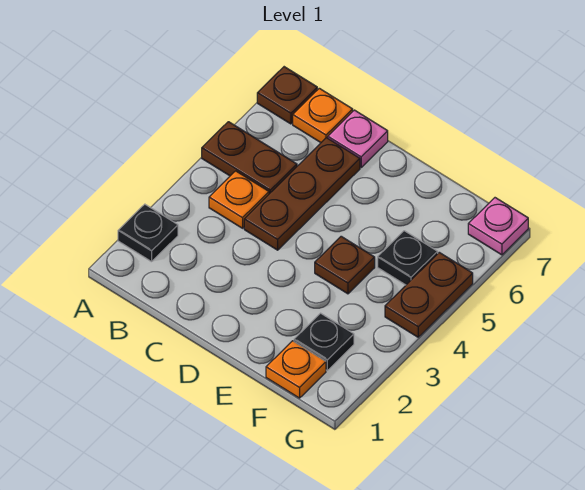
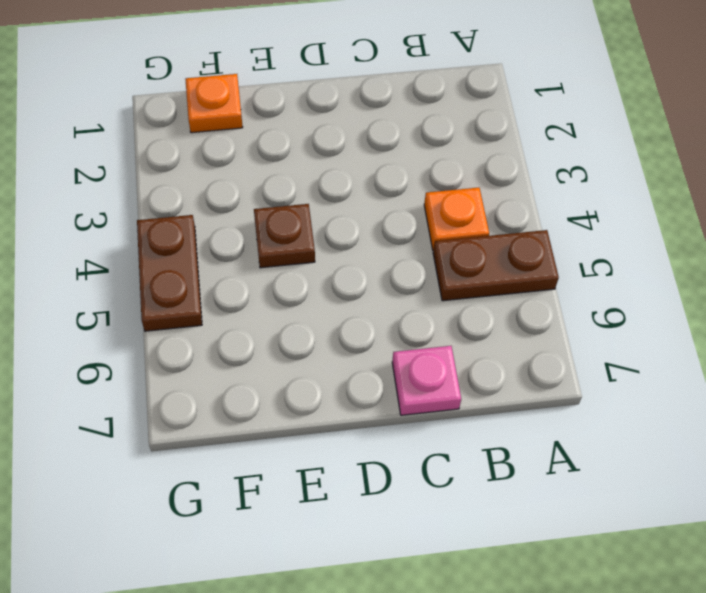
none -> black 1x1 plate [118,204,178,262]
none -> brown 1x1 plate [257,67,317,124]
none -> orange 1x1 plate [293,88,353,143]

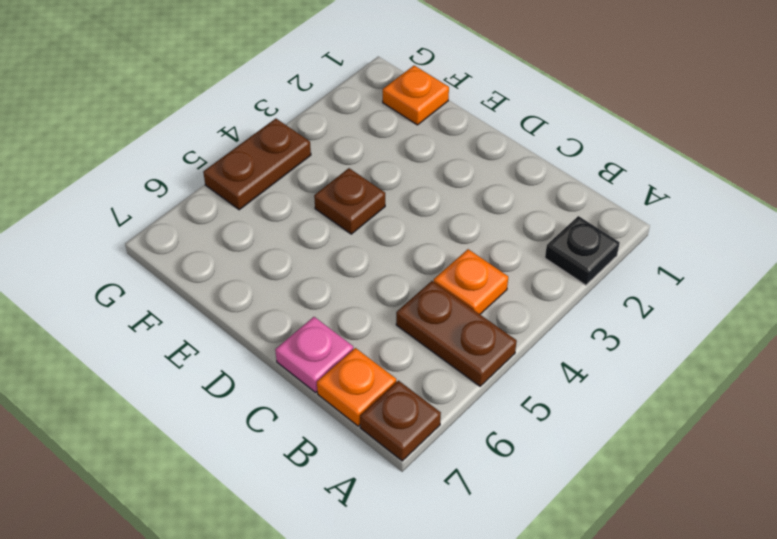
none -> brown 1x3 plate [244,138,360,250]
none -> black 1x1 plate [294,313,354,370]
none -> black 1x1 plate [378,231,438,285]

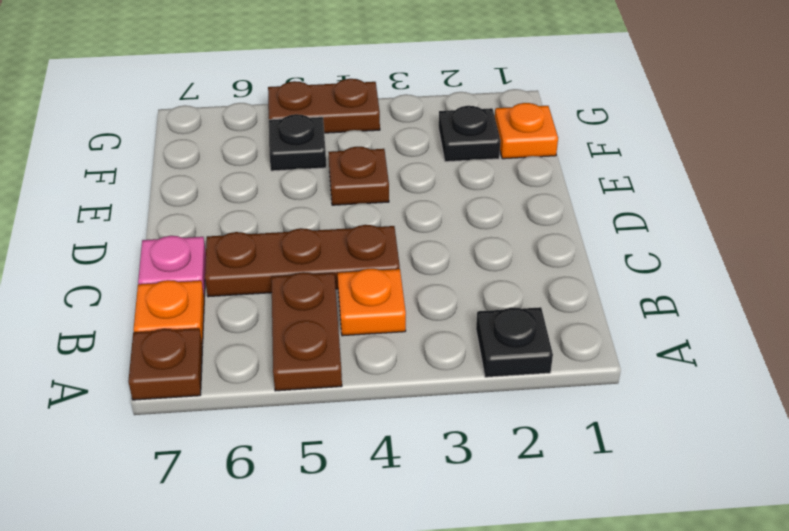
none -> pink 1x1 plate [468,198,528,255]

